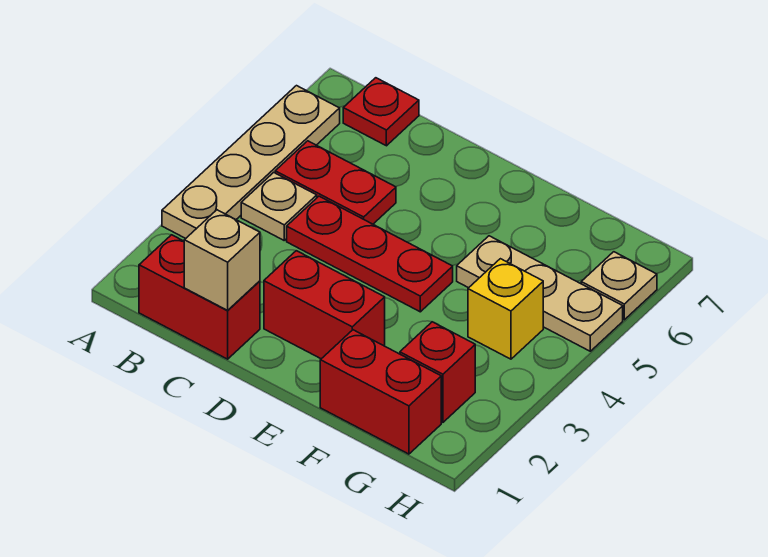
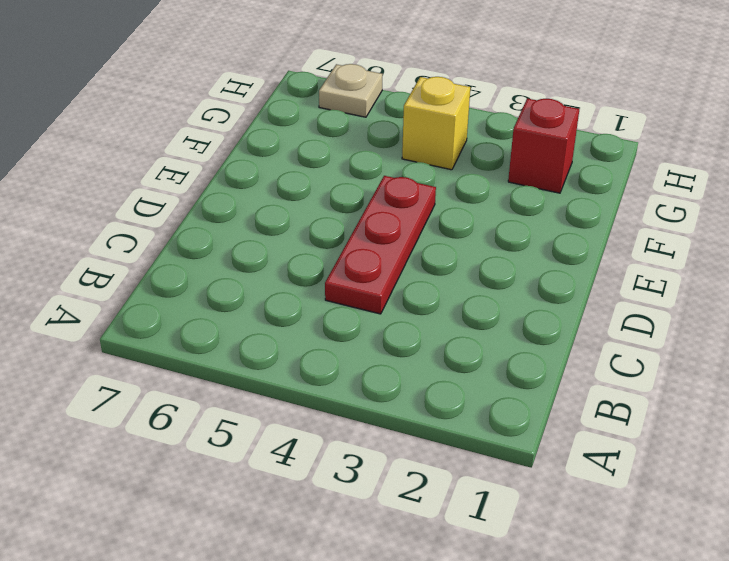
none -> tan 1x4 plate [162,86,340,239]
none -> red 1x2 brick [139,235,260,359]
none -> tan 1x1 plate [241,172,317,240]

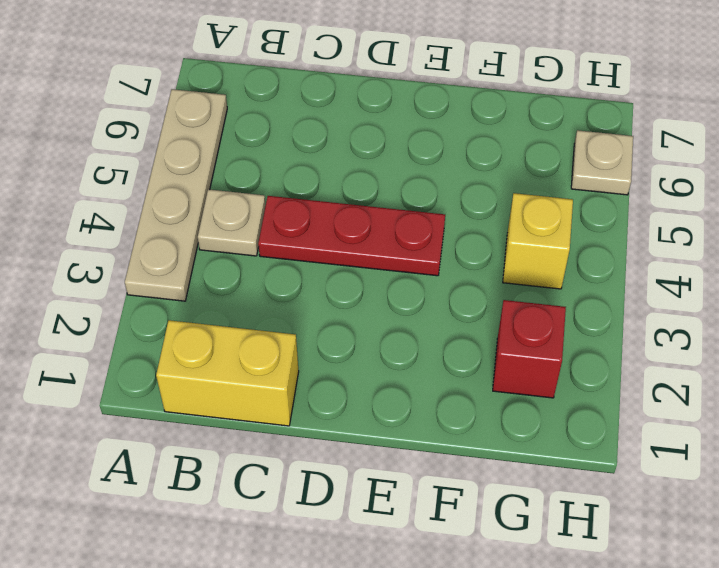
yellow 1x2 brick [156,320,299,426] -> red 1x2 brick [139,235,260,359]
none -> red 1x2 plate [275,141,396,224]
none -> red 1x1 plate [343,78,419,146]
none -> red 1x2 brick [264,251,385,359]

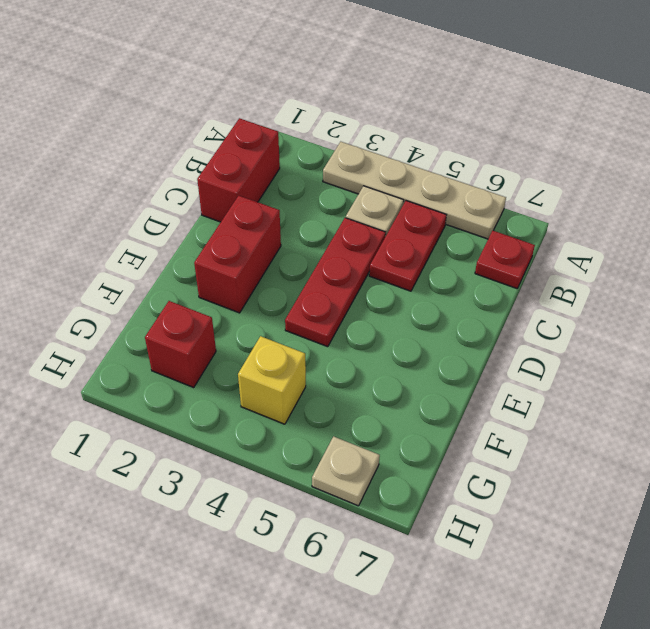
none -> red 1x2 brick [320,330,441,454]
none -> tan 1x3 plate [457,236,623,351]
none -> tan 1x1 brick [184,210,260,310]

